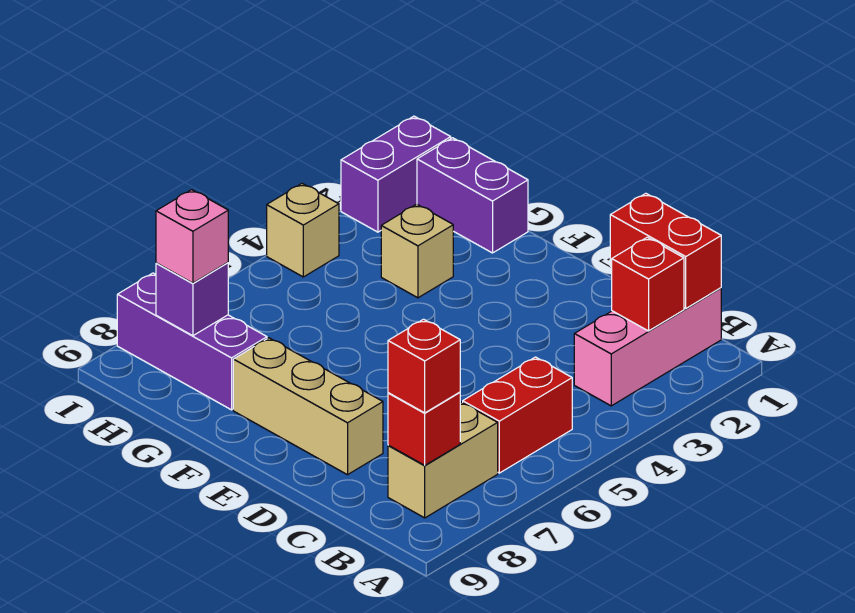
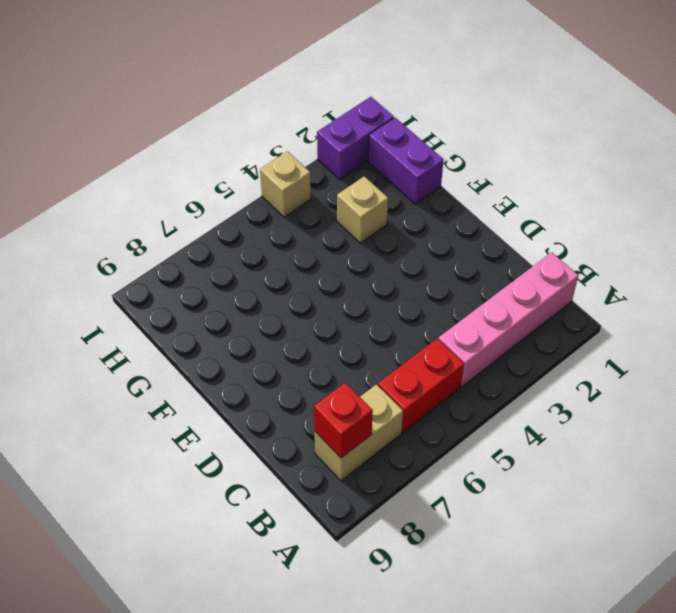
pink 1x4 brick [439,252,578,387] -> pink 1x3 brick [574,288,721,406]
none -> tan 1x3 brick [233,338,383,475]
none -> purple 1x3 brick [117,273,267,410]
none -> red 1x2 brick [610,193,721,308]

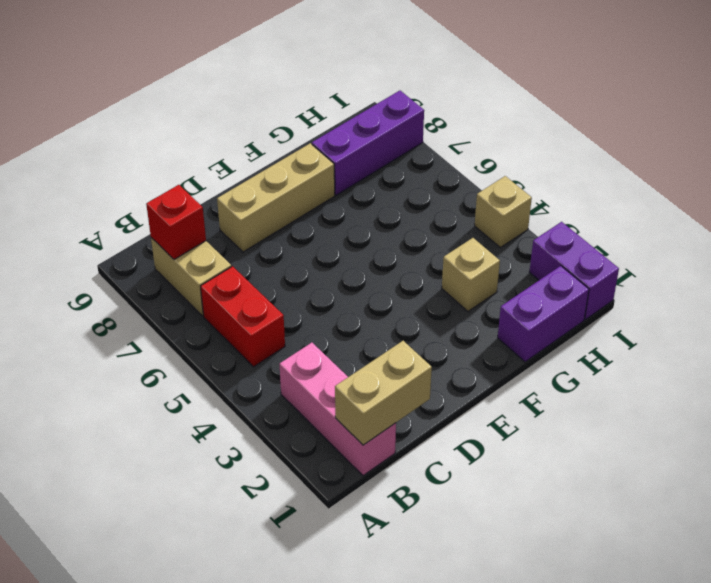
tan 1x2 brick [335,341,432,445] -> red 1x2 brick [610,193,721,308]
none -> red 1x1 brick [612,237,684,331]
none -> purple 1x1 brick [156,263,228,336]
none -> red 1x1 brick [388,319,460,413]

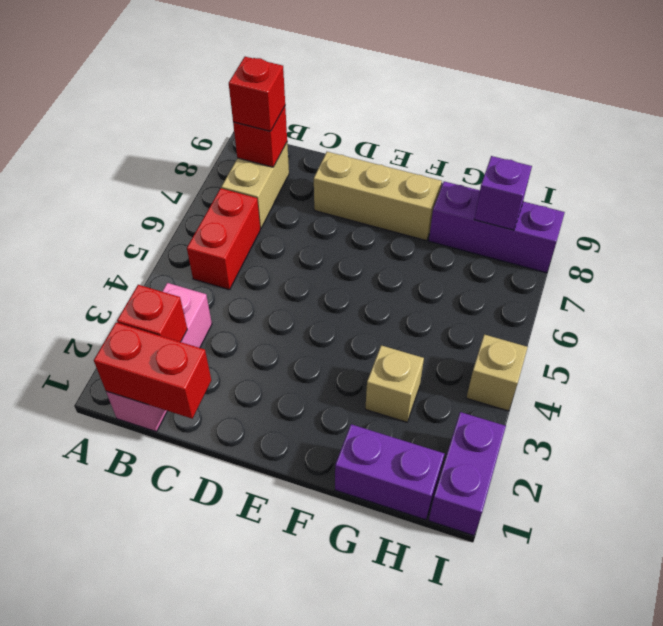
none -> pink 1x1 brick [156,190,228,283]

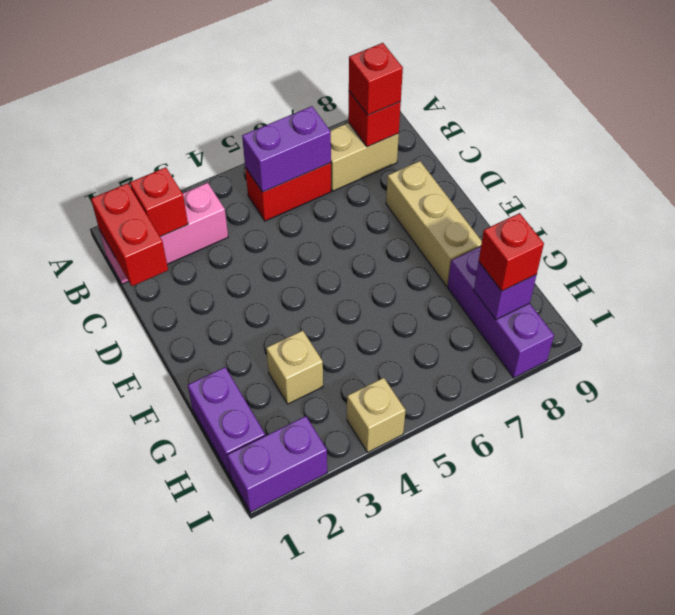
purple 1x2 brick [242,106,331,192] -> none
red 1x1 brick [479,213,544,291] -> pink 1x1 brick [156,190,228,283]

